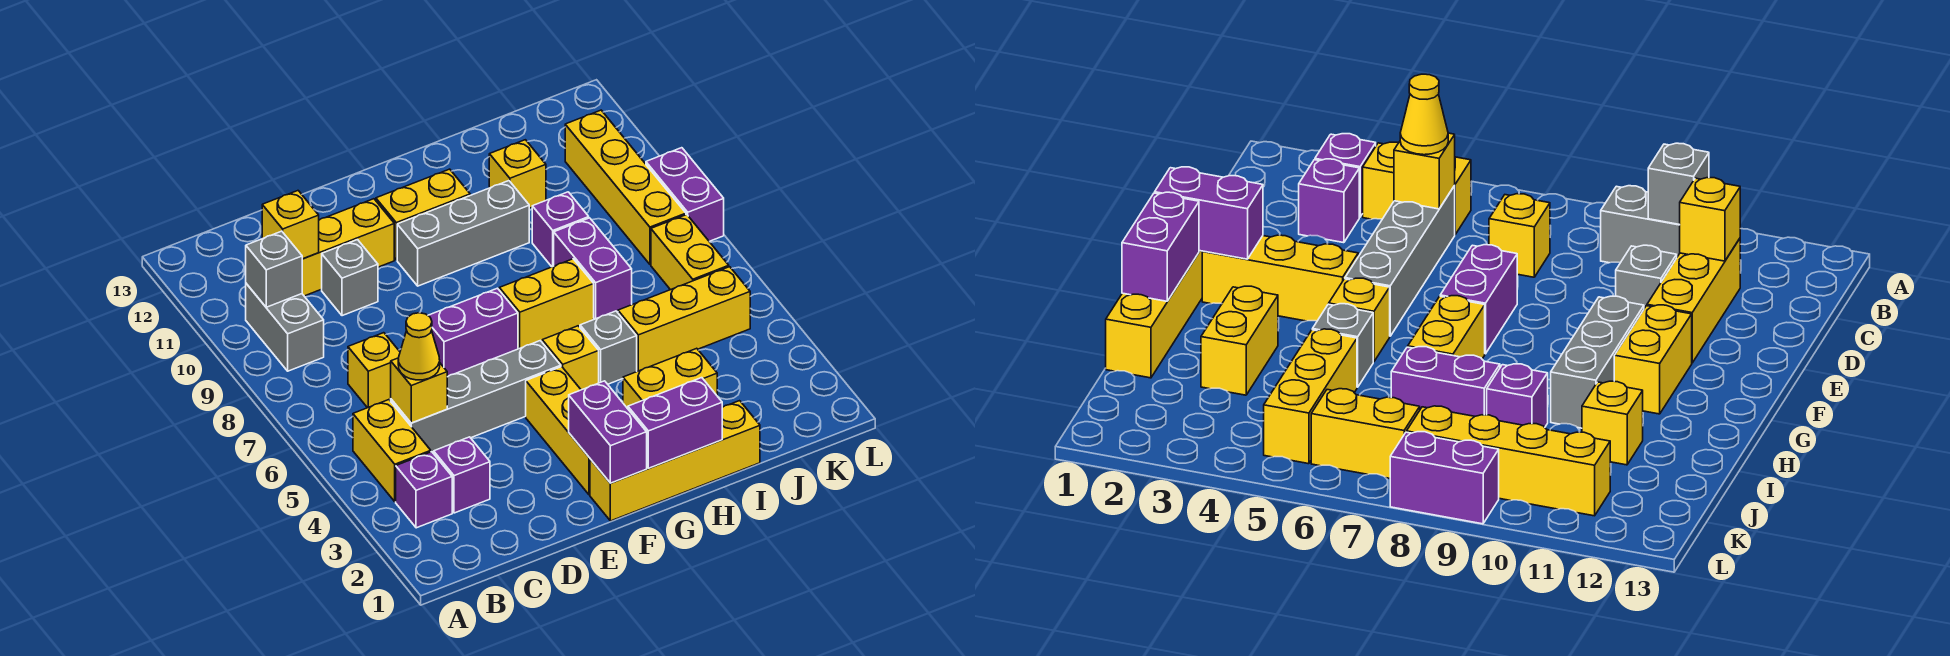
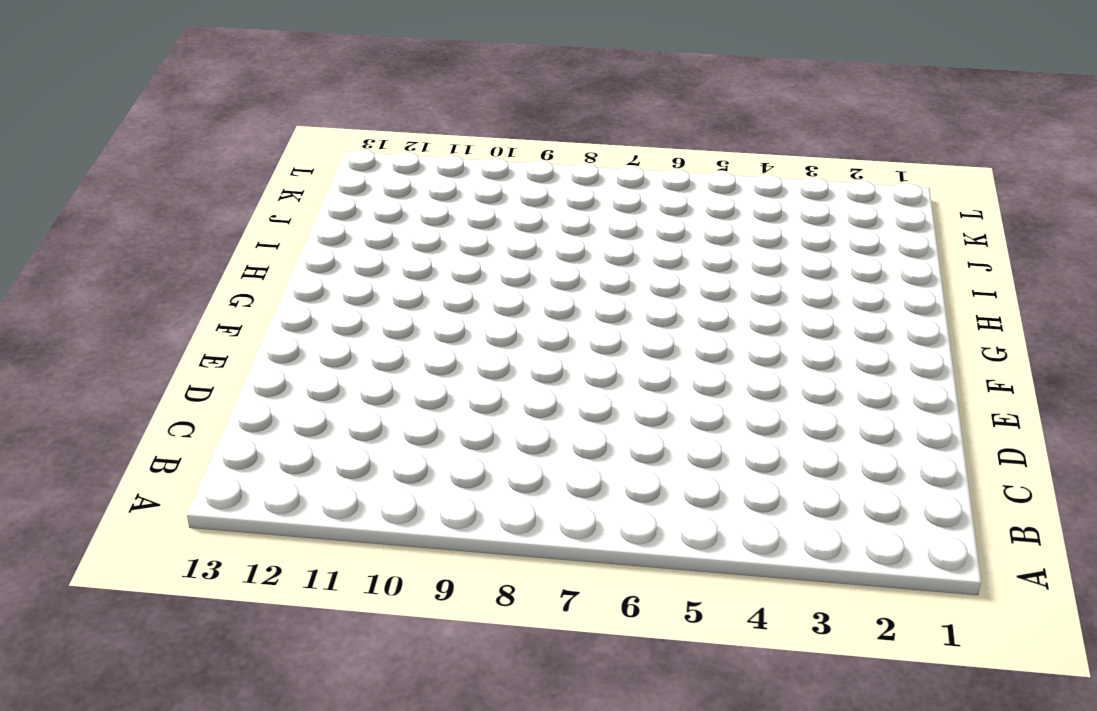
none -> purple 1x1 brick [396,452,452,528]
none -> yellow 1x2 brick [353,400,431,502]
none -> grey 1x2 brick [246,284,324,371]
none -> purple 1x1 brick [434,437,490,513]

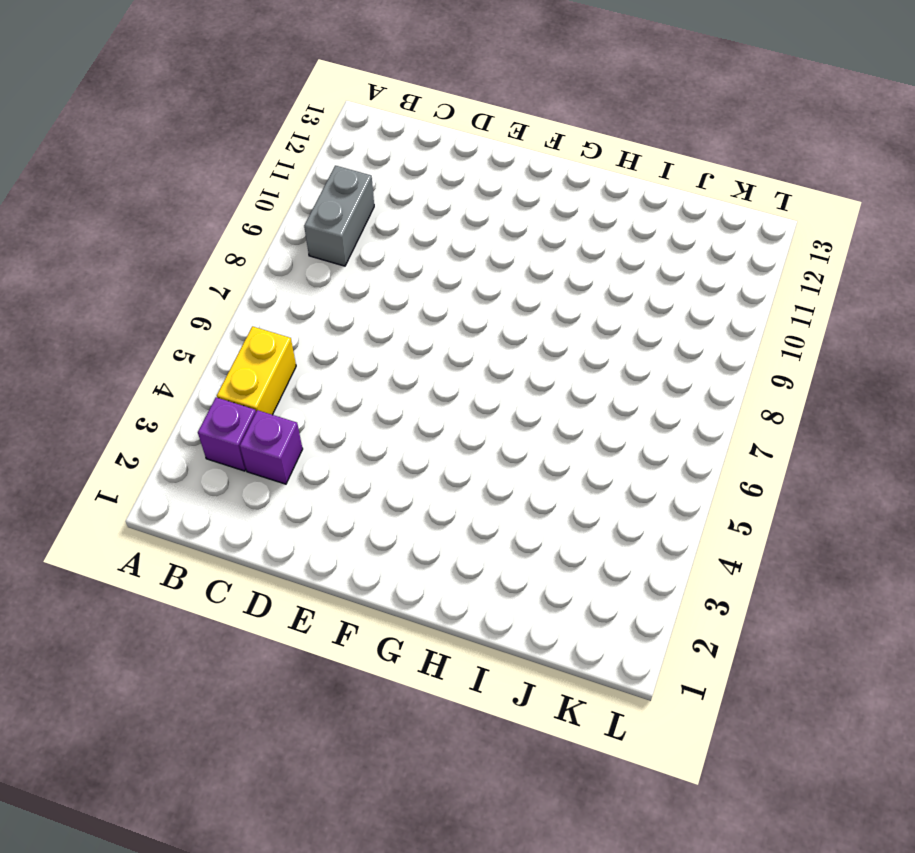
none -> grey 1x4 brick [391,341,561,452]
none -> yellow 1x1 brick [348,333,400,408]
none -> yellow 1x3 brick [302,199,394,296]
none -> grey 1x1 brick [322,240,378,316]

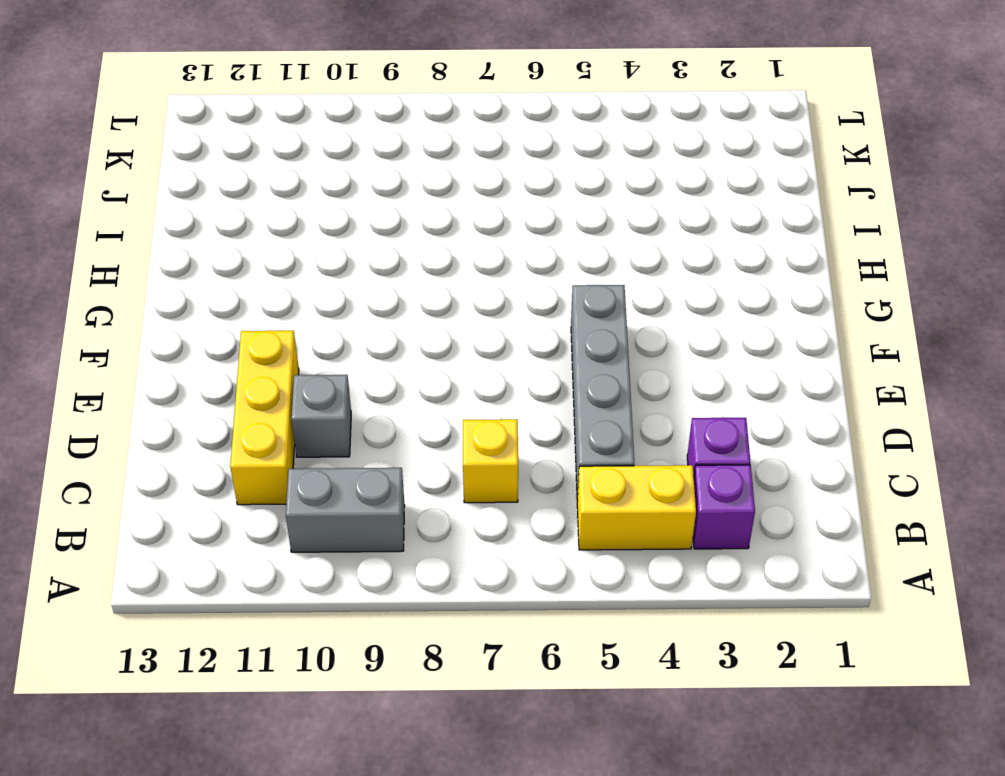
none -> purple 1x2 brick [428,288,518,377]
none -> yellow 1x4 brick [590,401,760,521]
none -> yellow 1x3 brick [526,367,590,495]
none -> grey 1x3 brick [397,181,529,286]

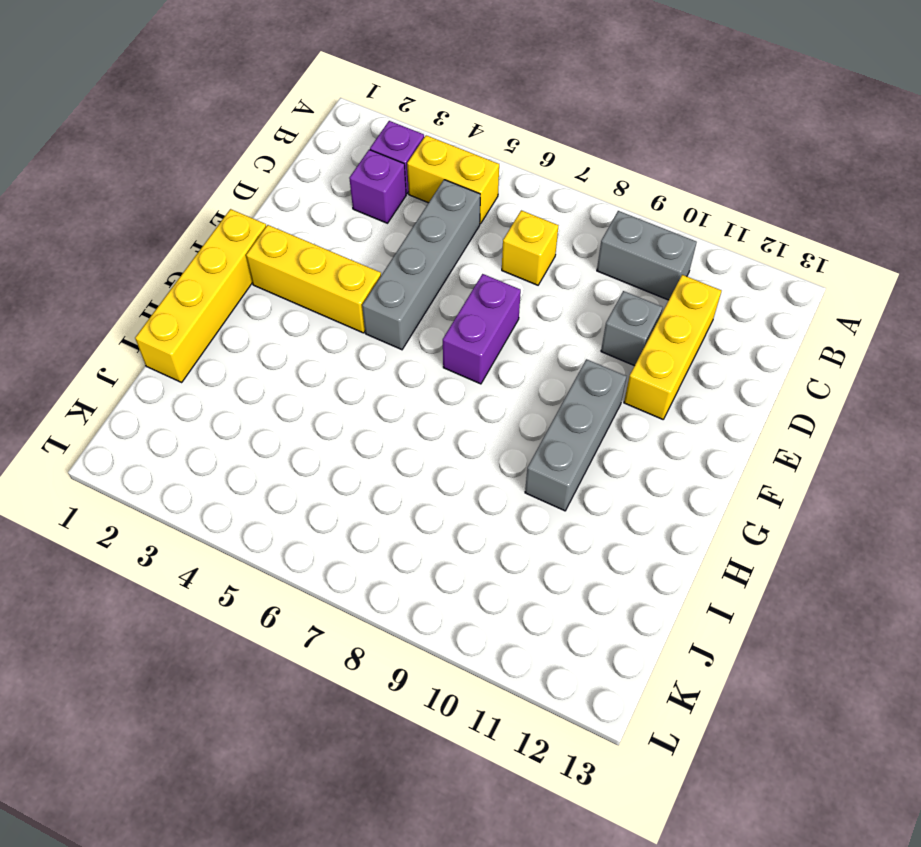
none -> yellow 1x2 brick [376,169,470,260]
none -> yellow 1x1 brick [542,326,599,390]
none -> yellow 1x2 brick [499,259,594,349]
none -> yellow 1x2 brick [623,348,717,409]

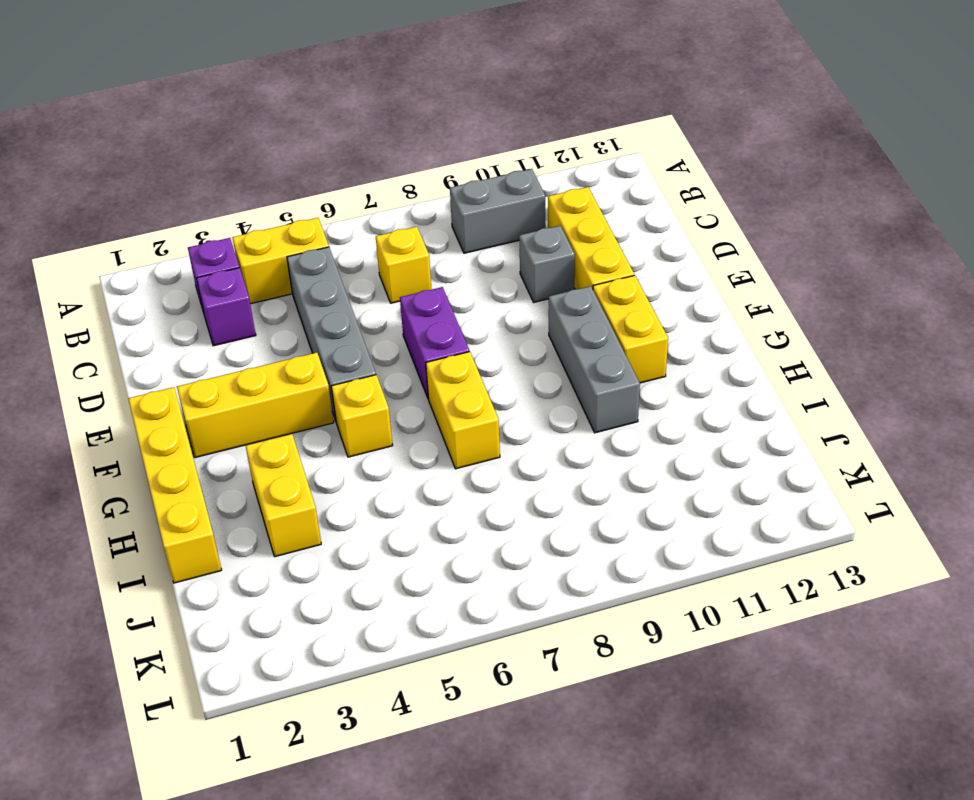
none -> grey 1x1 brick [580,311,637,384]
none -> yellow 1x3 brick [618,267,750,371]
none -> purple 1x2 brick [554,218,632,319]
none -> purple 1x1 brick [532,192,589,267]

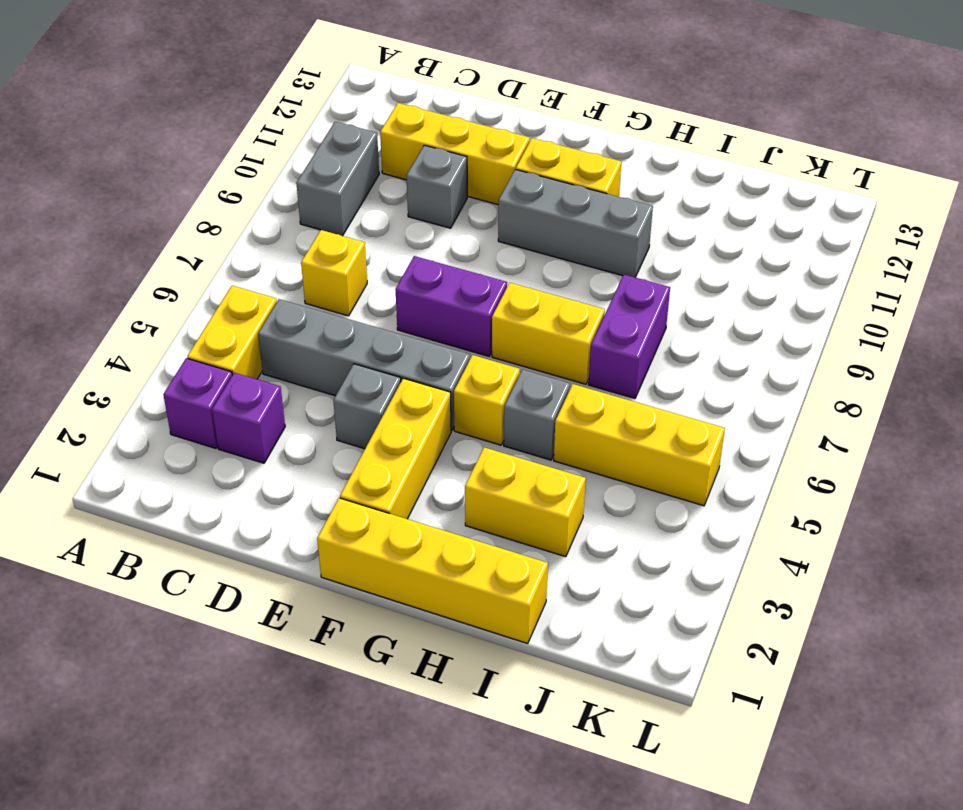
grey 1x1 brick [333,364,401,449] -> grey 1x1 brick moved to [246,231,302,307]
none -> purple 1x1 brick [532,192,589,267]
none -> yellow 1x1 brick [489,140,546,208]
none -> yellow 1x2 brick [651,215,729,290]
none -> yellow 1x4 brick [565,110,686,264]

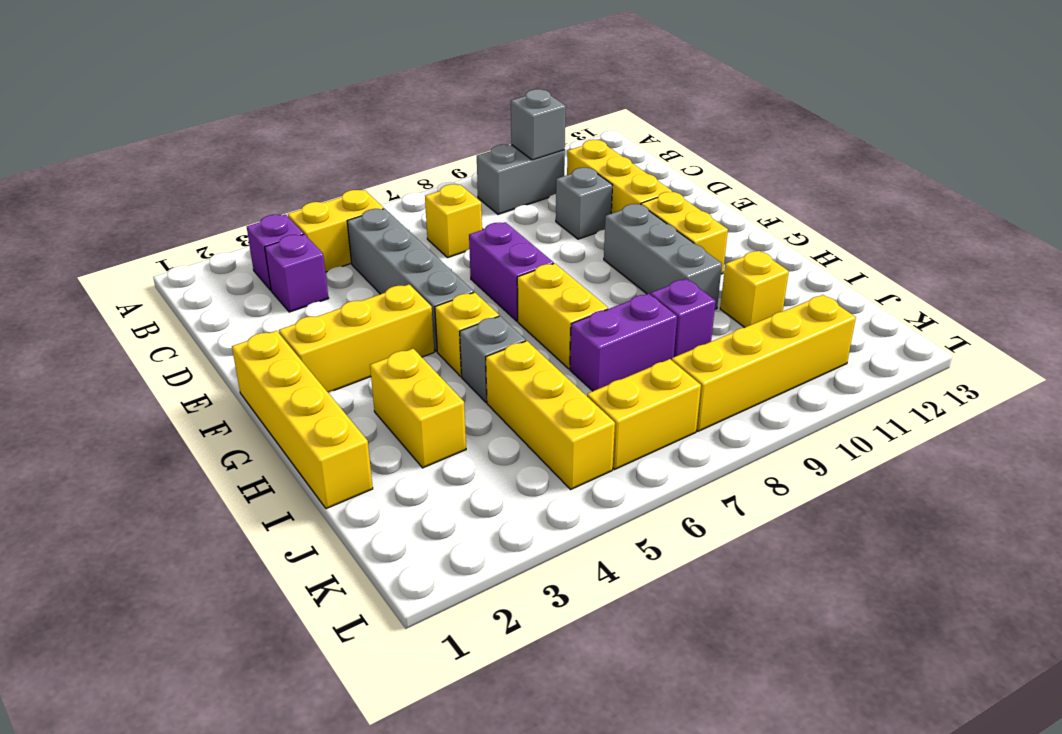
none -> purple 1x2 brick [646,148,724,241]
none -> yellow 1x1 brick [391,358,447,423]
none -> yellow 1x1 brick [262,191,319,259]
none -> purple 1x2 brick [569,381,647,483]

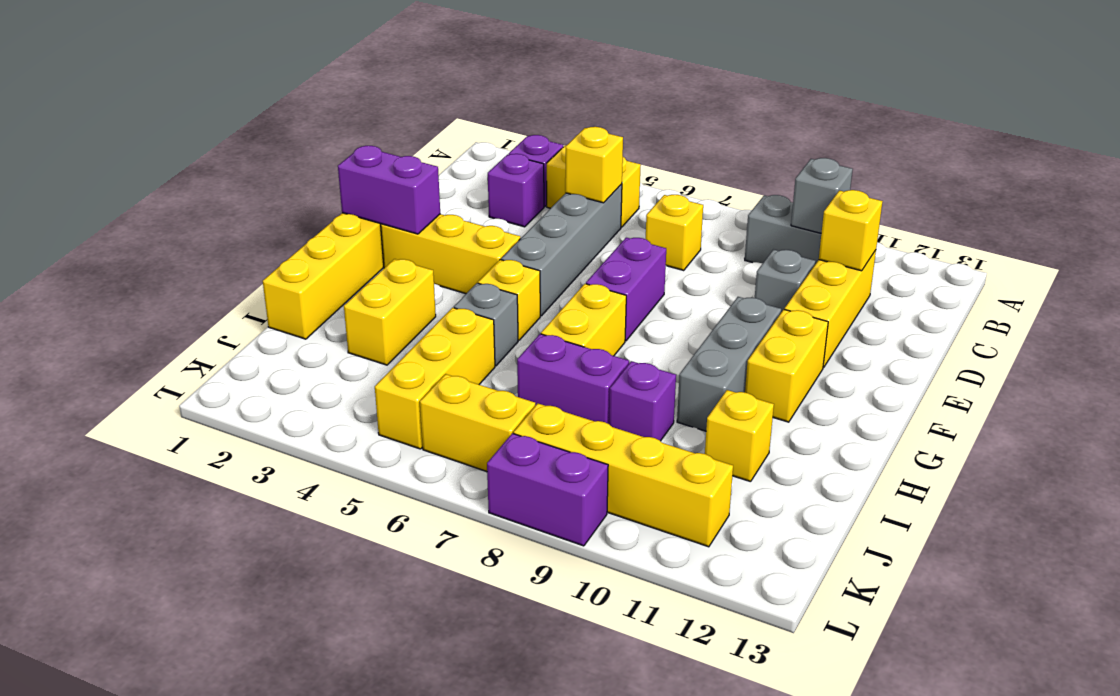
none -> purple 1x2 brick [628,378,722,468]
none -> yellow 1x1 cone [398,313,440,380]

